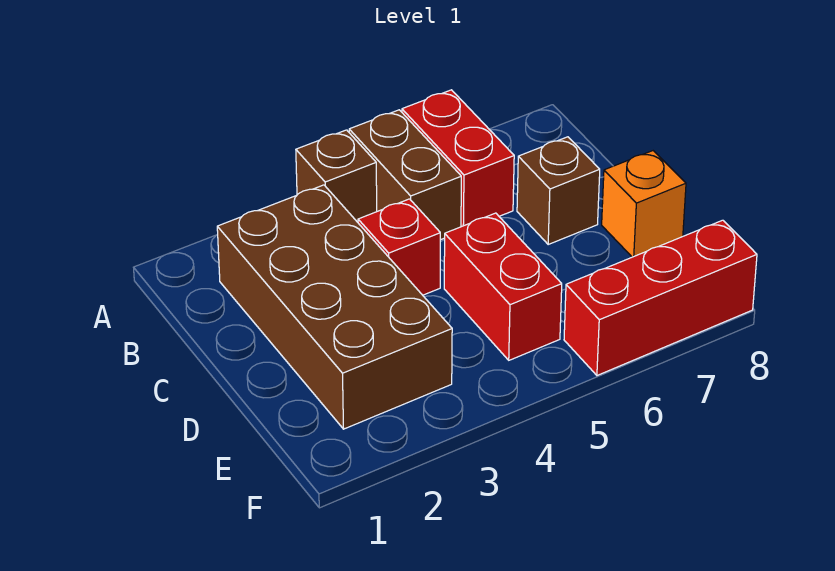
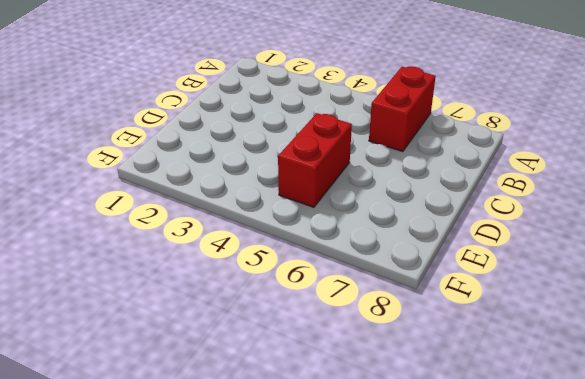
none -> brown 1x1 brick [296,130,377,222]
none -> brown 1x2 brick [349,110,461,240]

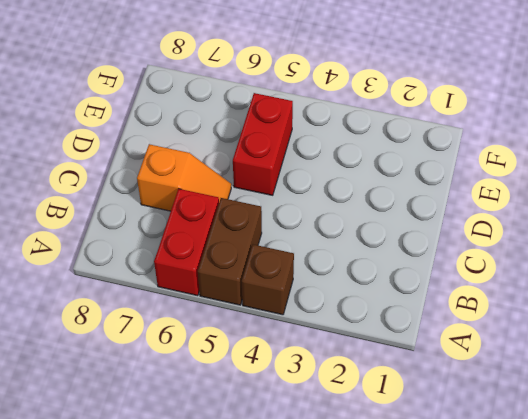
orange 1x2 slope [137,144,231,211] -> brown 1x1 brick [517,137,600,244]
none -> brown 2x4 brick [217,185,452,429]
none -> red 1x1 brick [358,199,440,295]

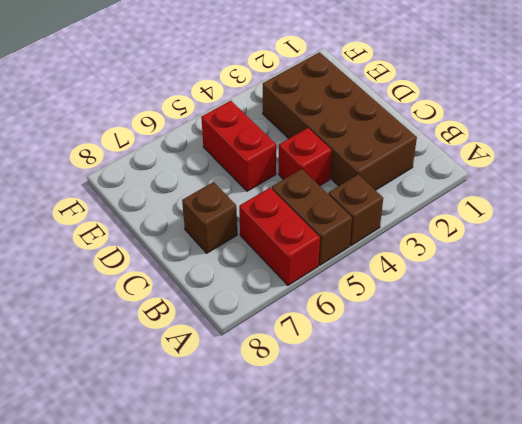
none -> orange 1x1 brick [602,151,686,257]
none -> red 1x3 brick [564,220,757,375]

